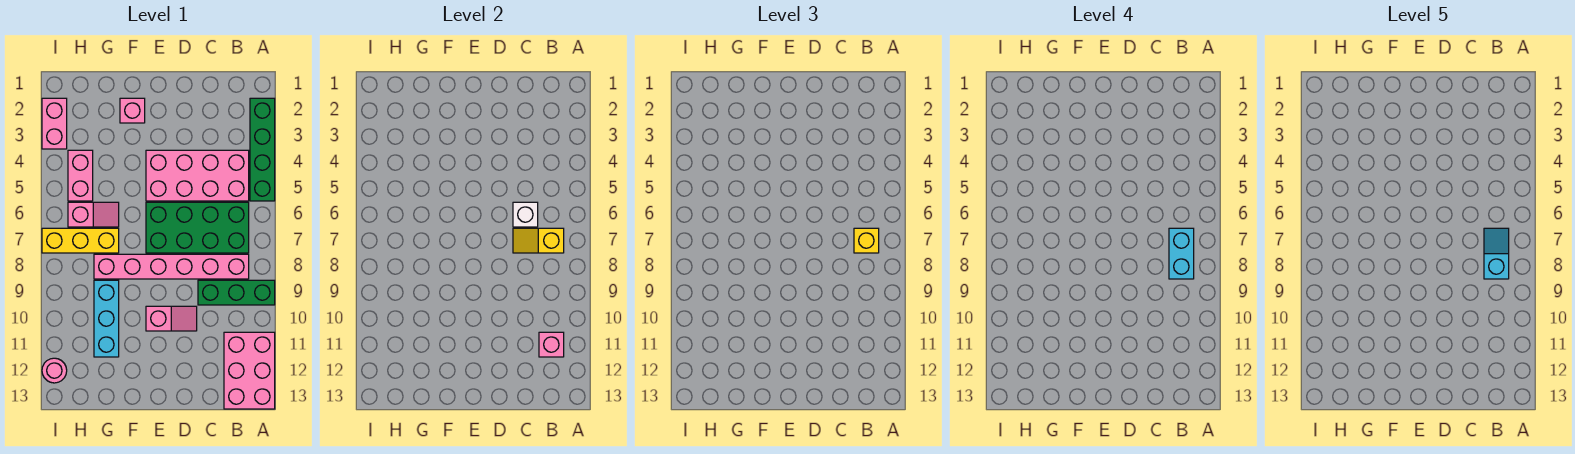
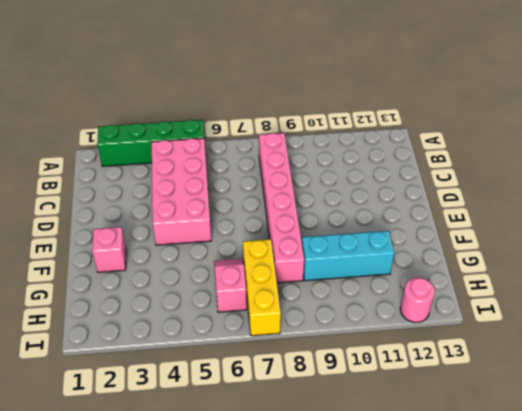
none -> green 1x3 brick [198,280,275,305]
none -> pink 2x3 brick [224,332,275,409]
none -> green 2x4 brick [146,202,249,253]

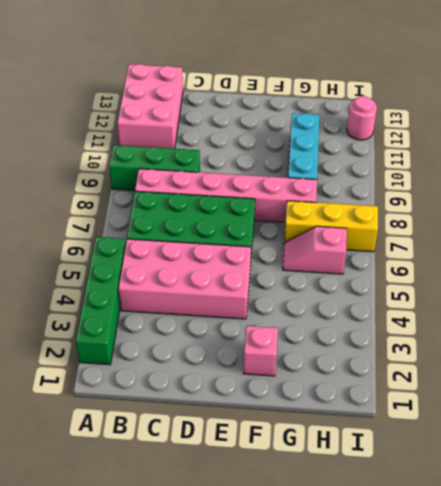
none -> pink 1x2 slope [146,306,197,331]
none -> pink 1x2 brick [68,150,93,201]
none -> pink 1x2 brick [42,98,67,149]

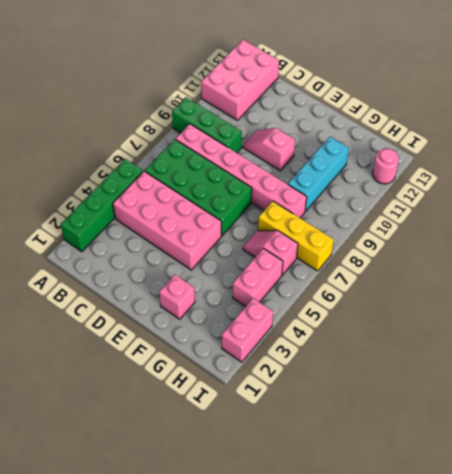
none -> yellow 1x2 slope [513,228,564,253]
none -> pink 1x1 brick [539,332,564,357]
none -> white 1x1 brick [513,202,538,227]

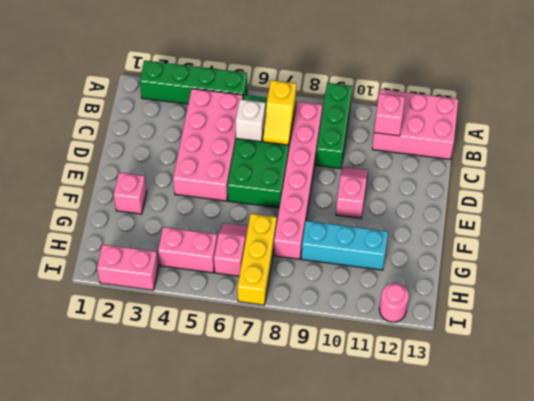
none -> yellow 1x1 brick [854,228,879,253]
none -> cyan 1x2 brick [1169,228,1194,279]
none -> cyan 1x2 slope [1484,228,1509,279]

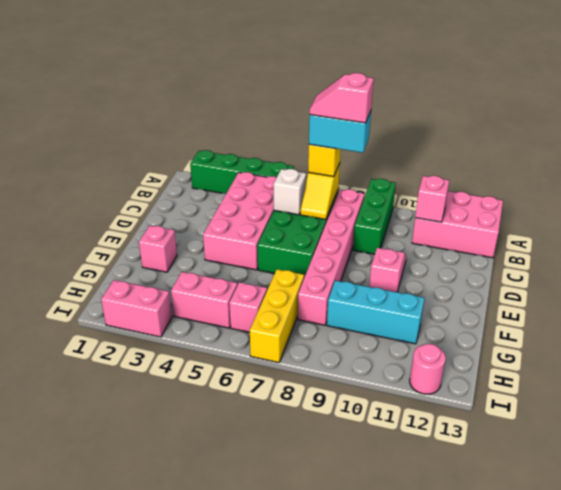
pink 1x2 slope [310,73,374,123] -> cyan 1x2 slope [1484,228,1509,279]

